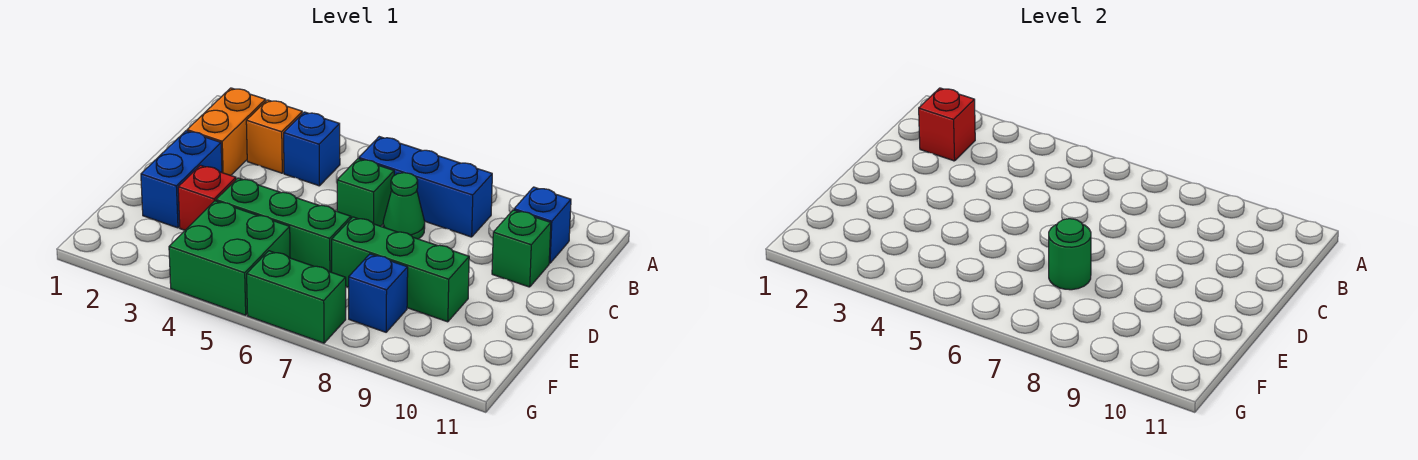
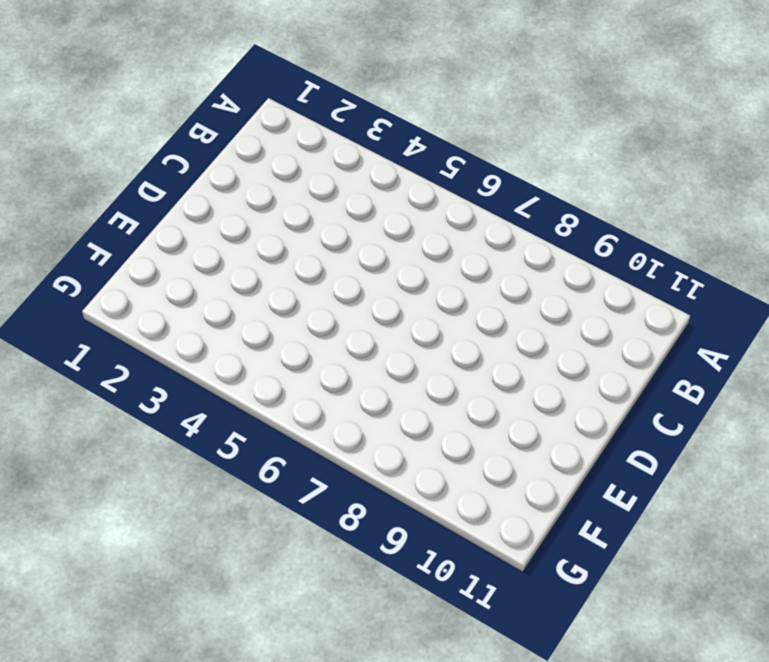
none -> orange 1x2 brick [187,88,266,175]
none -> orange 1x1 brick [246,100,302,173]
none -> blue 1x1 brick [284,112,340,186]

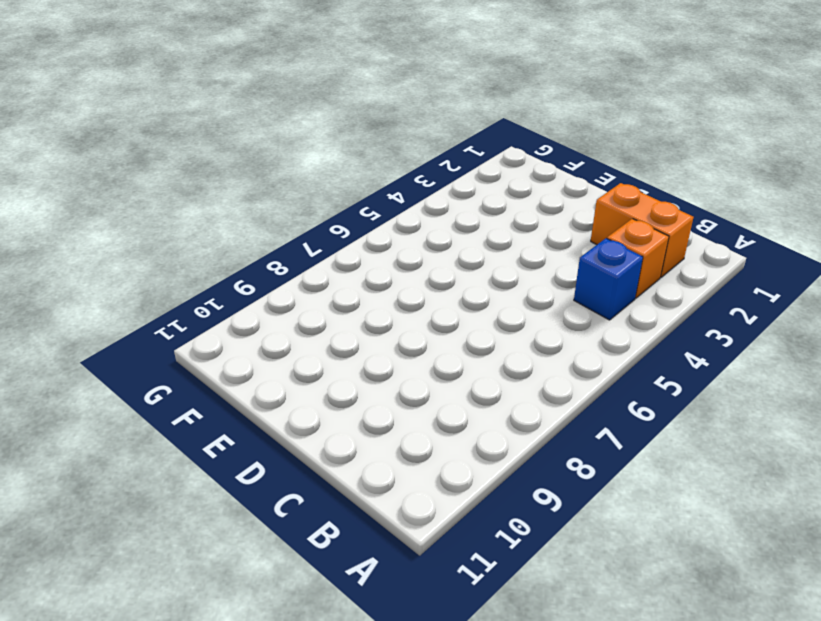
none -> blue 1x3 brick [359,137,492,237]
none -> blue 1x1 brick [514,187,571,263]
none -> green 1x1 brick [337,159,394,226]

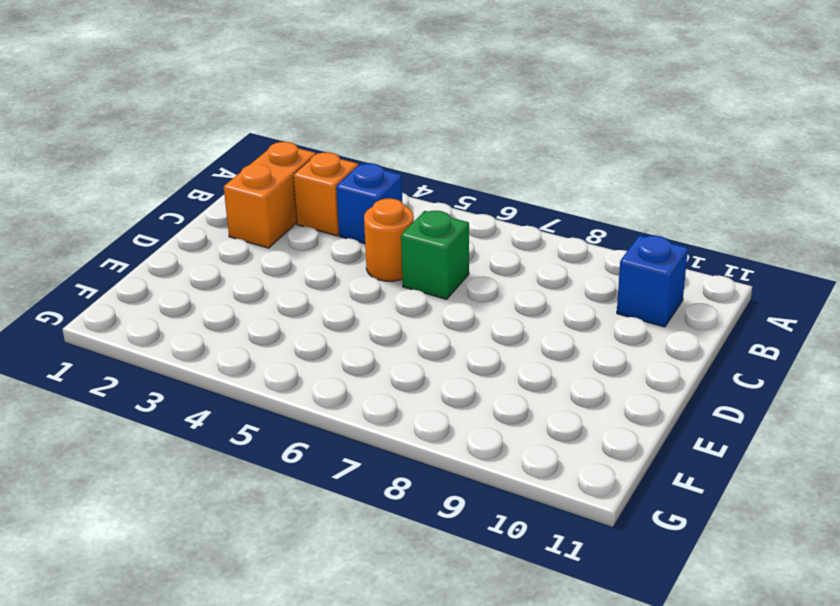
orange 1x1 round brick [364,198,414,281] -> none
none -> blue 1x3 brick [359,137,492,237]
none -> green 1x1 cone [383,173,425,239]
none -> green 1x1 brick [492,210,551,287]

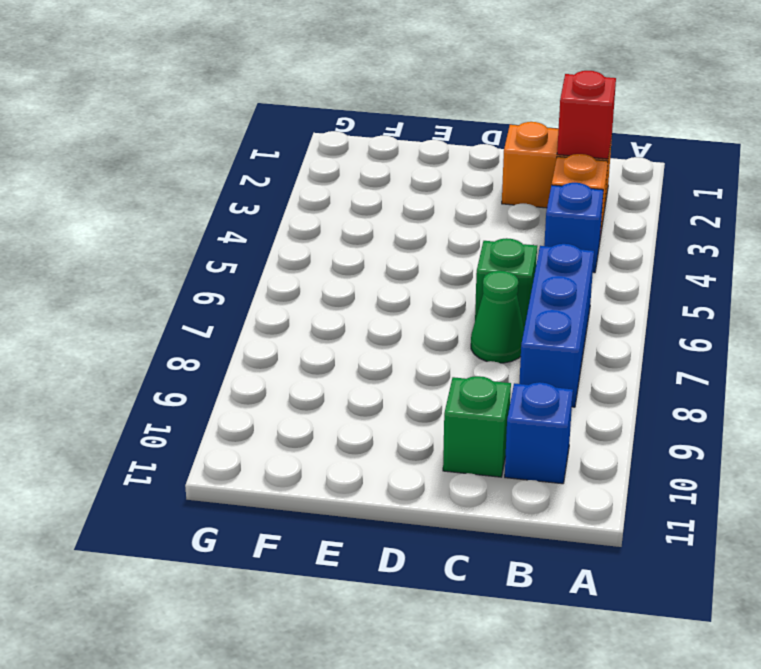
none -> blue 1x2 brick [141,131,222,228]
none -> red 1x1 brick [178,165,236,230]
none -> green 1x3 brick [216,178,351,272]

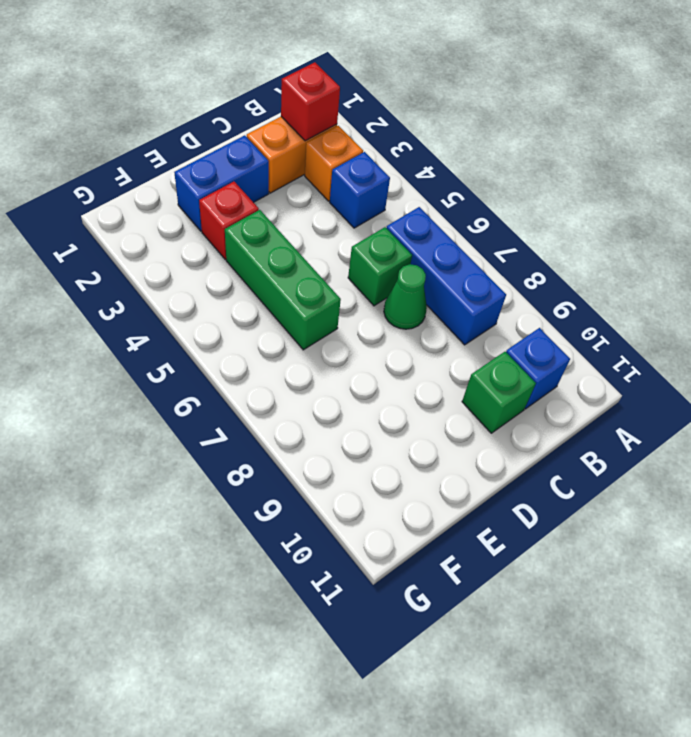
none -> green 1x3 brick [332,217,469,322]
none -> green 2x2 brick [169,201,290,315]
none -> blue 1x1 brick [349,254,408,332]

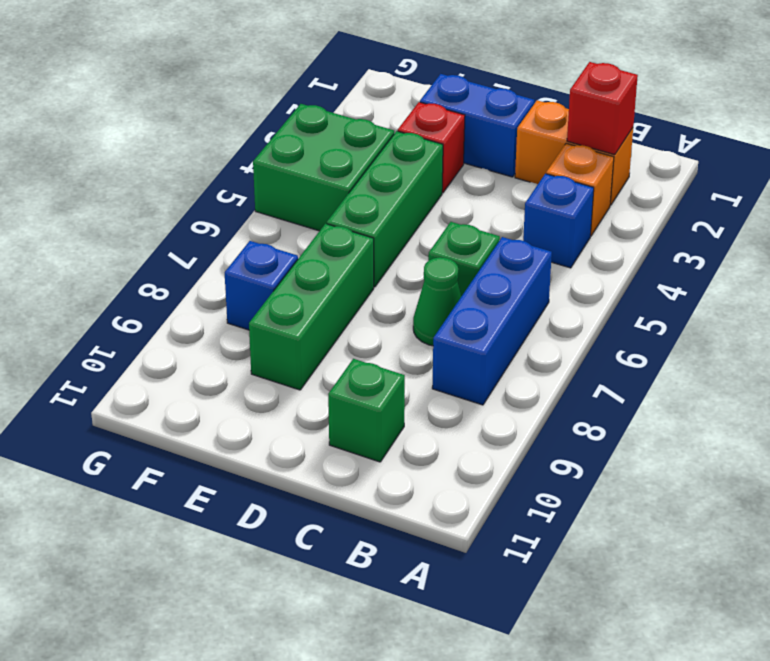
none -> blue 1x1 brick [514,187,571,263]
none -> green 1x2 brick [247,251,346,343]
none -> green 1x1 round brick [1049,219,1091,290]

